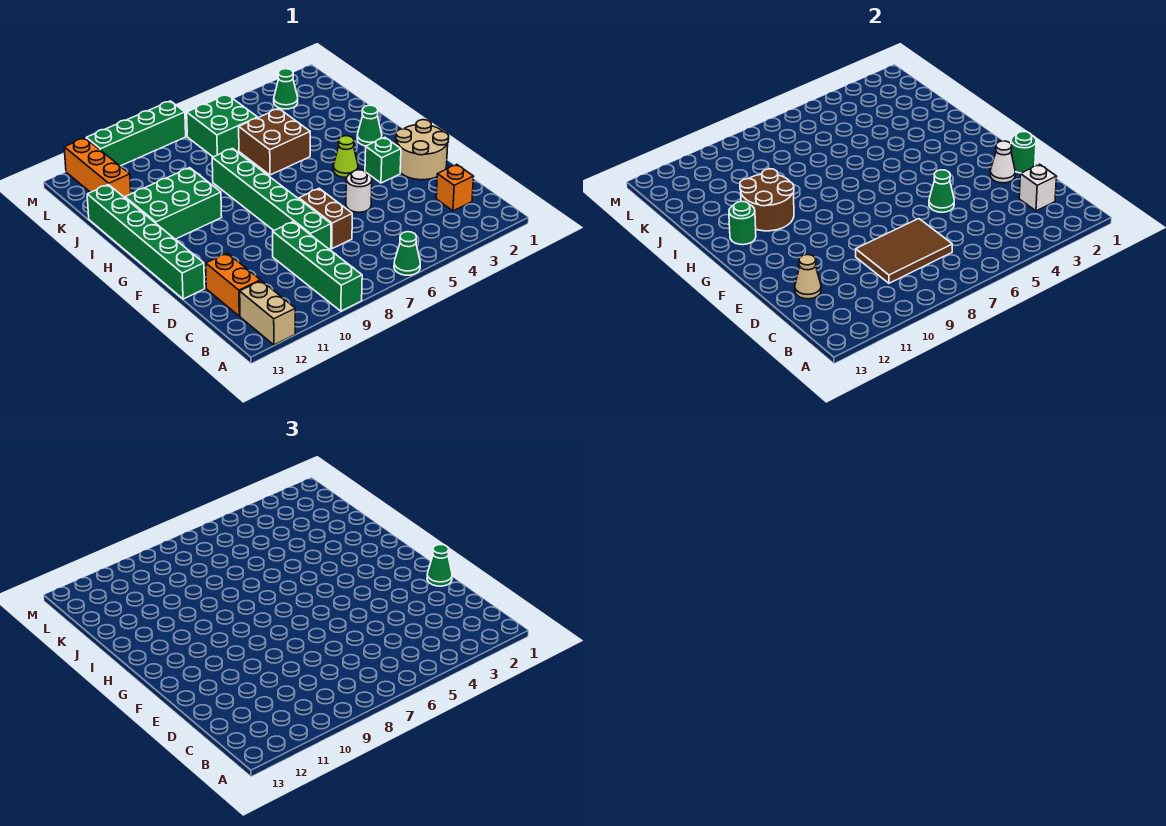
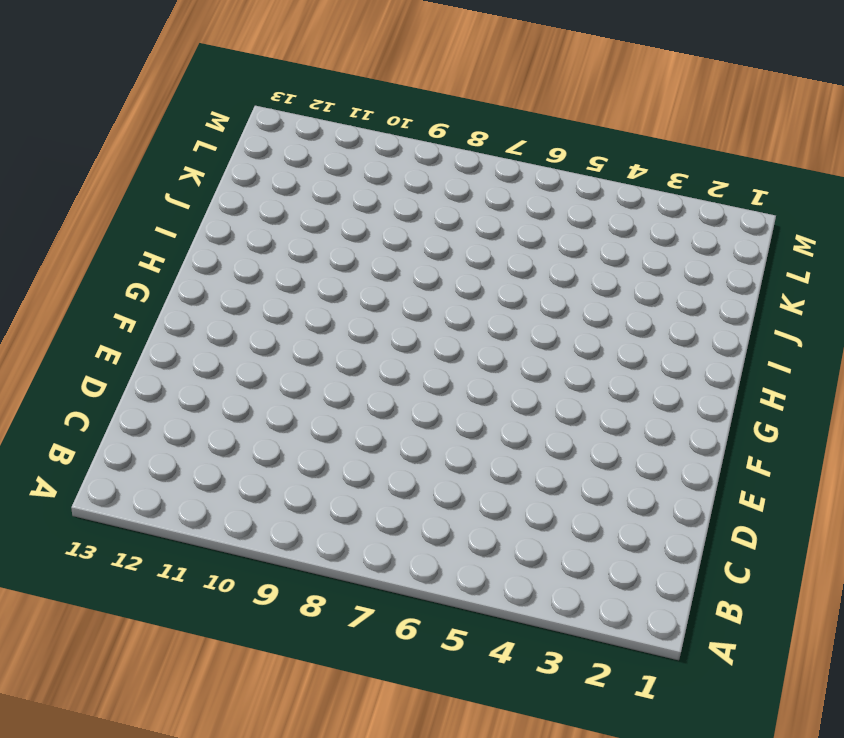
none -> green 1x1 cone [394,232,420,275]
none -> green 1x4 brick [273,222,362,311]
none -> tan 1x2 brick [240,281,295,345]

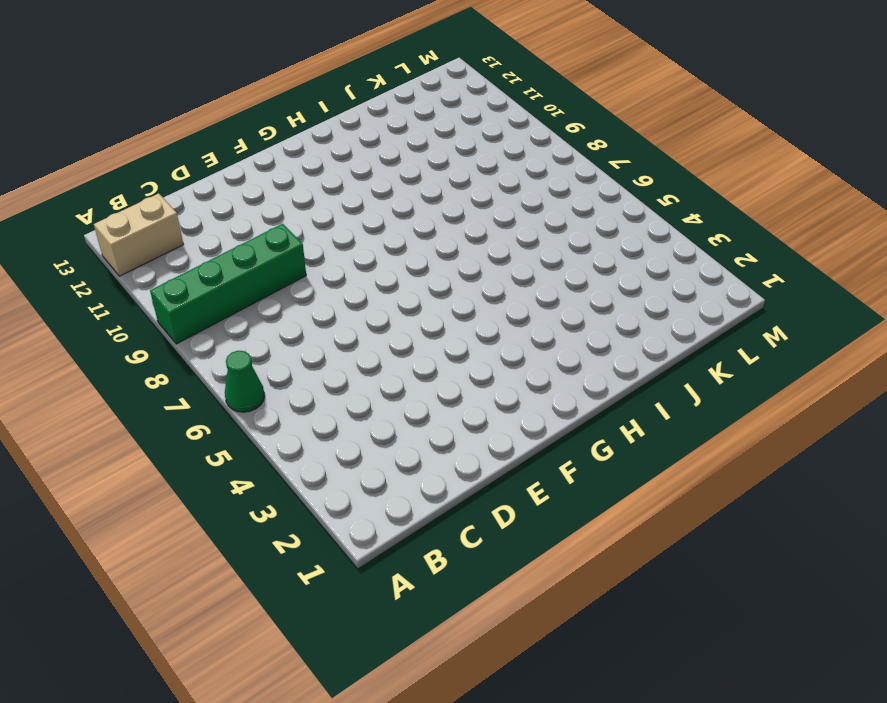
none -> orange 1x1 brick [436,164,474,211]
none -> orange 1x2 brick [206,253,260,316]
none -> brown 1x2 brick [299,189,352,249]

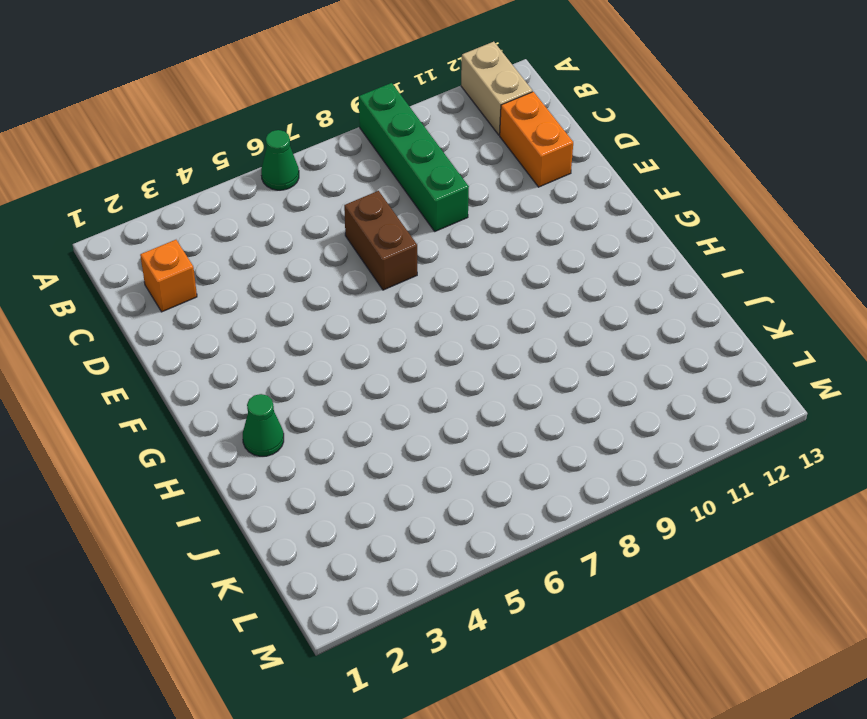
none -> green 1x6 brick [212,148,331,250]
none -> tan 2x2 round brick [396,120,449,180]
none -> white 1x1 round brick [346,170,372,212]

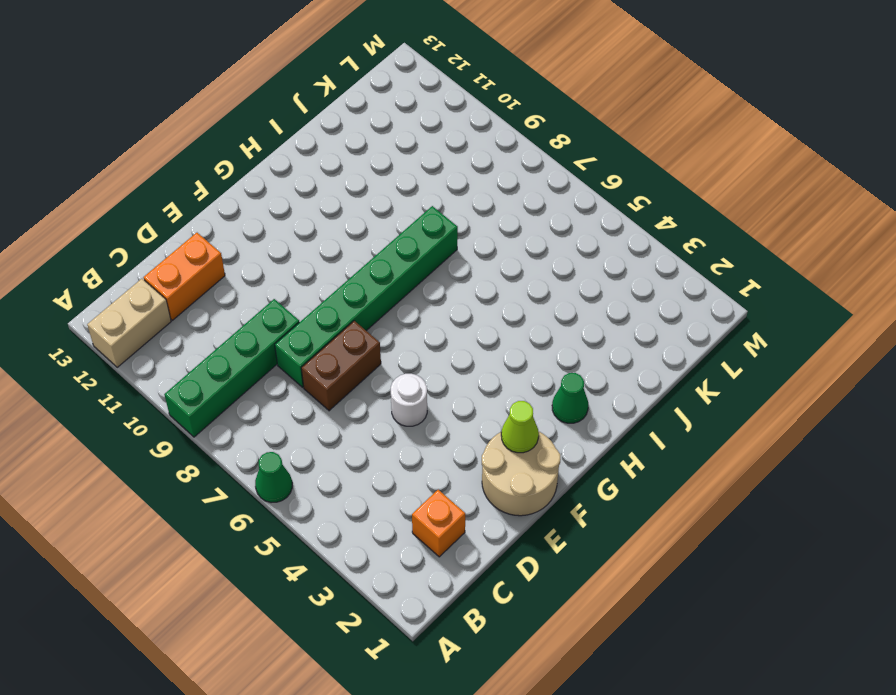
lime 1x1 cone [501,401,539,453] -> lime 1x1 cone moved to [333,136,358,178]
none -> green 1x6 brick [87,184,205,299]
none -> green 1x1 brick [365,137,401,183]
none -> green 2x3 brick [125,168,222,239]

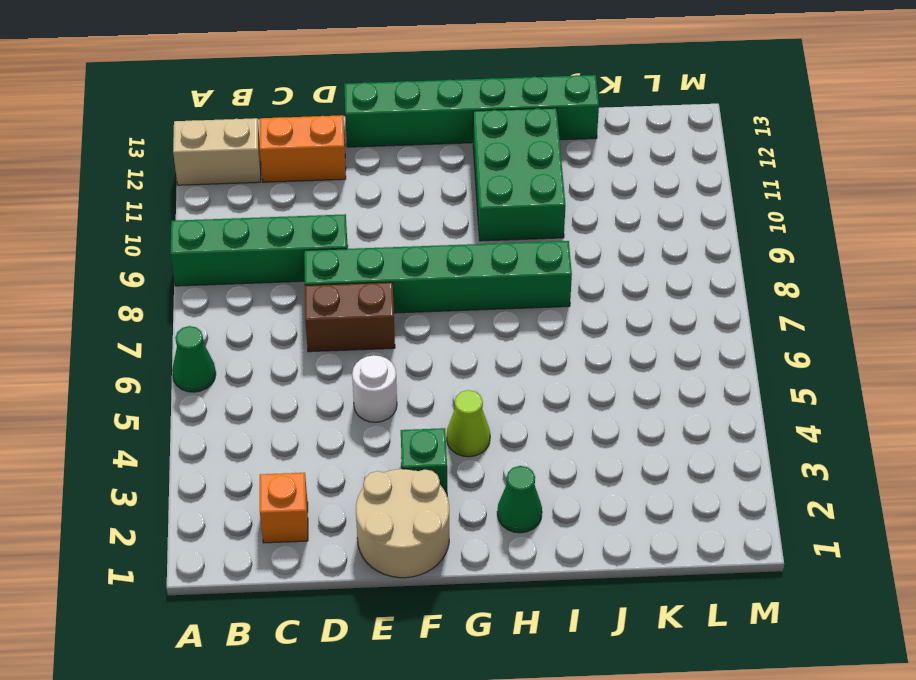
none -> brown 2x2 brick [239,109,310,175]
none -> green 2x2 brick [187,95,258,157]
none -> orange 1x3 brick [64,138,131,198]

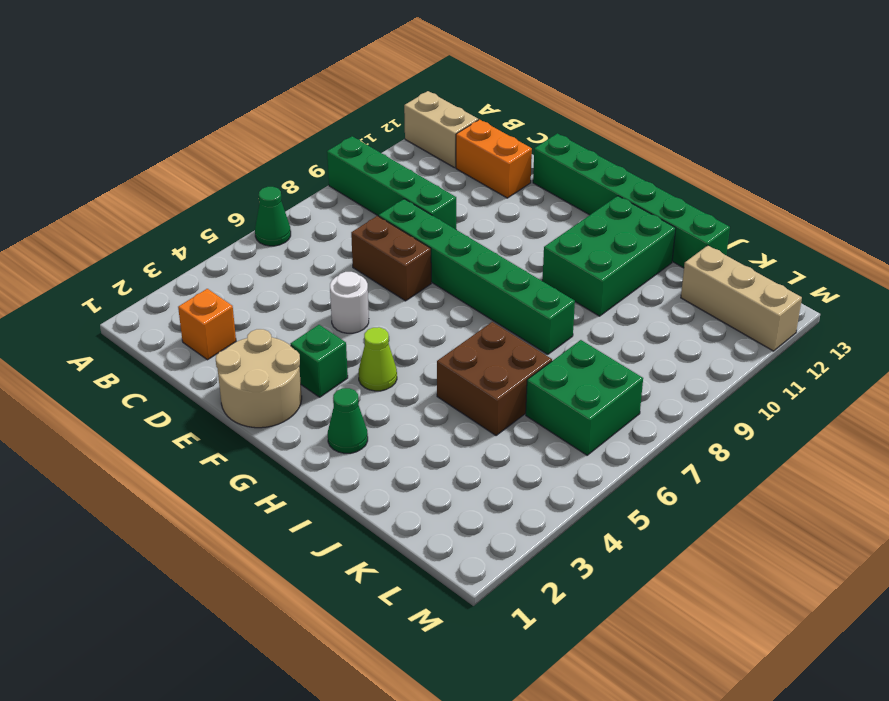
tan 1x3 brick [681,245,802,351] -> orange 1x3 brick [64,138,131,198]
none -> green 1x1 cone [274,69,298,109]
none -> green 1x4 brick [86,101,186,166]
none -> white 1x1 brick [1019,164,1057,211]

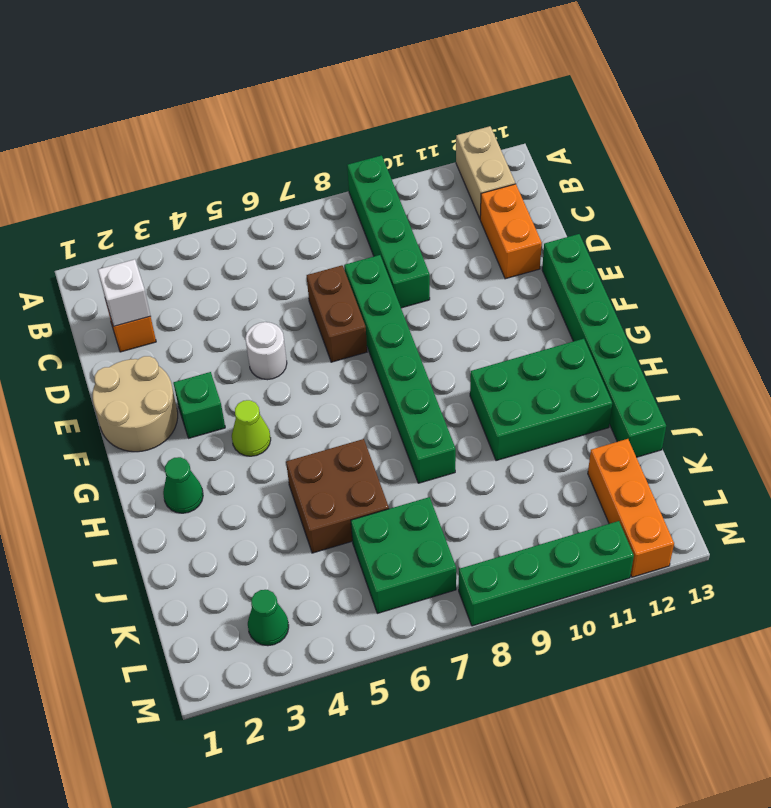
none -> green 1x1 cone [394,232,420,275]
none -> brown 2x3 tile [856,219,952,283]
none -> tan 1x1 cone [795,255,821,299]

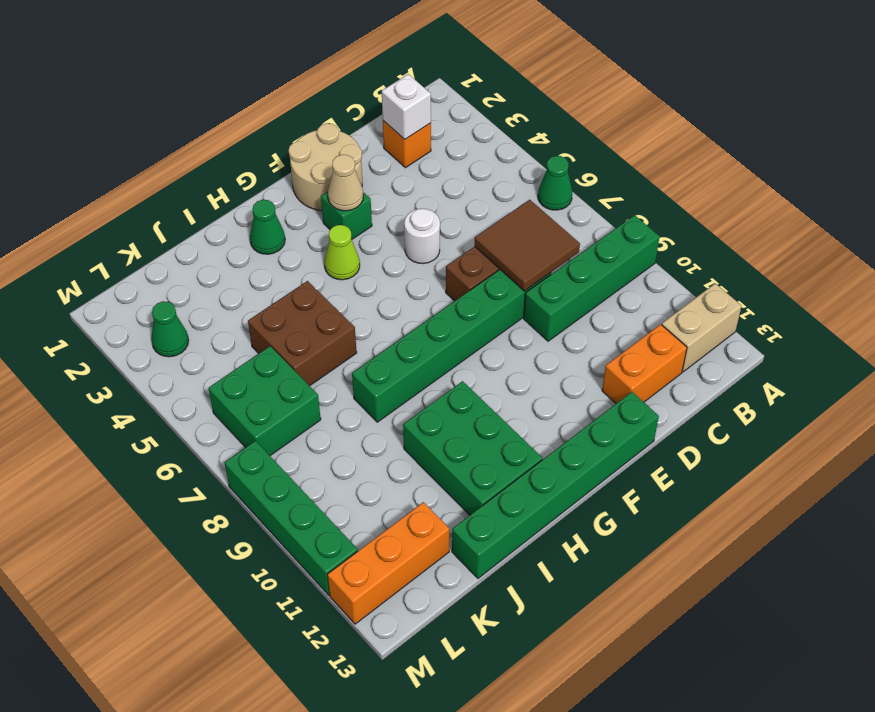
brown 2x2 tile [475,200,580,291] -> brown 2x3 tile [856,219,952,283]
tan 1x1 cone [328,155,363,211] -> tan 1x1 cone moved to [795,255,821,299]
none -> green 1x1 round brick [1011,132,1036,173]
none -> white 1x1 cone [990,141,1015,183]
none -> green 1x1 cone [929,170,954,212]

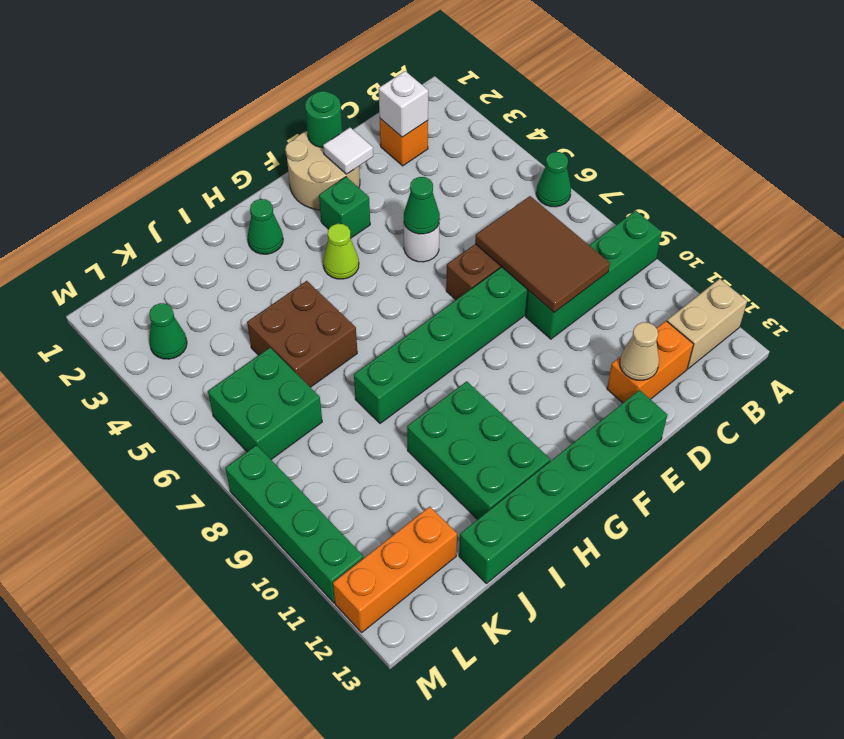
white 1x1 tile [323,128,373,174] -> white 1x1 cone [990,141,1015,183]
none -> brown 2x2 round brick [740,169,794,231]
none -> green 1x1 round brick [729,201,756,245]
none -> green 1x1 cone [427,545,452,586]

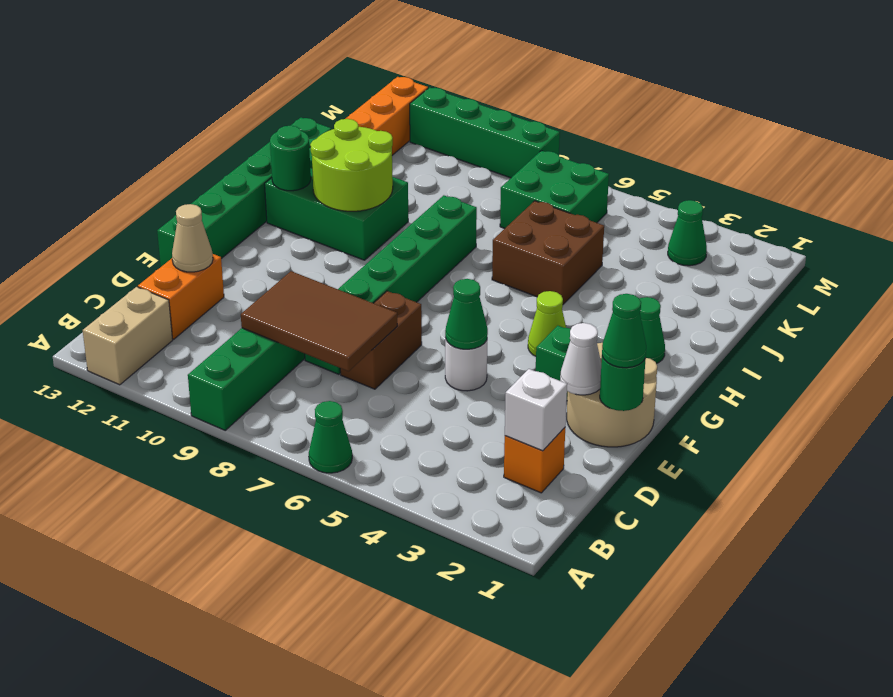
lime 2x2 round brick [310,119,393,211] -> brown 2x2 round brick [740,169,794,231]

